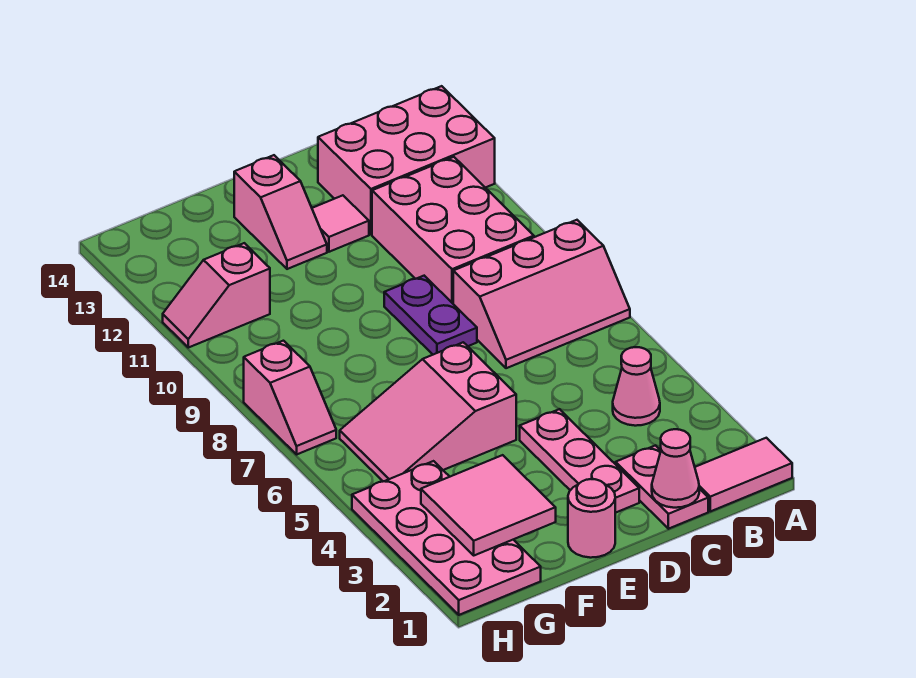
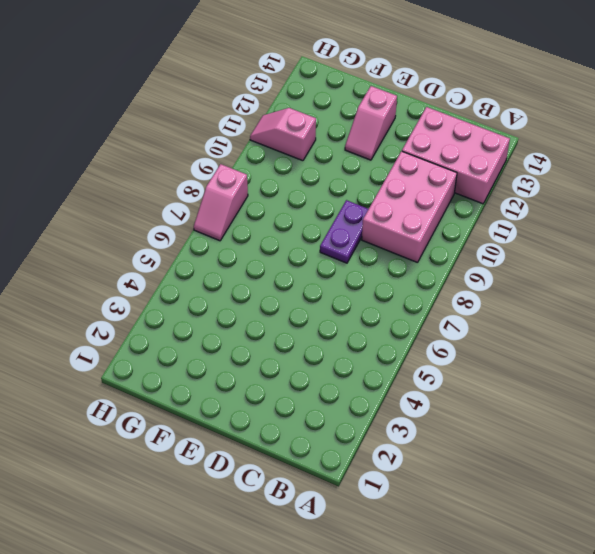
none -> pink 1x2 tile [695,438,792,511]
none -> pink 2x3 slope [453,220,630,368]
none -> pink 1x1 cone [613,347,660,426]

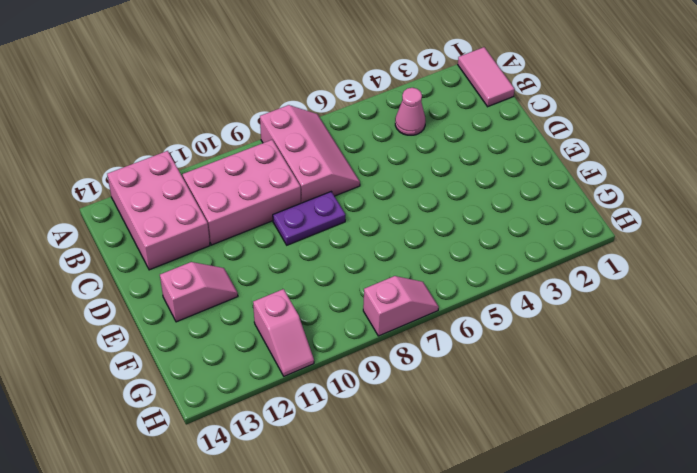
none -> pink 1x2 plate [616,445,708,529]
none -> pink 1x3 plate [520,409,639,513]
none -> pink 1x1 tile [312,195,369,252]

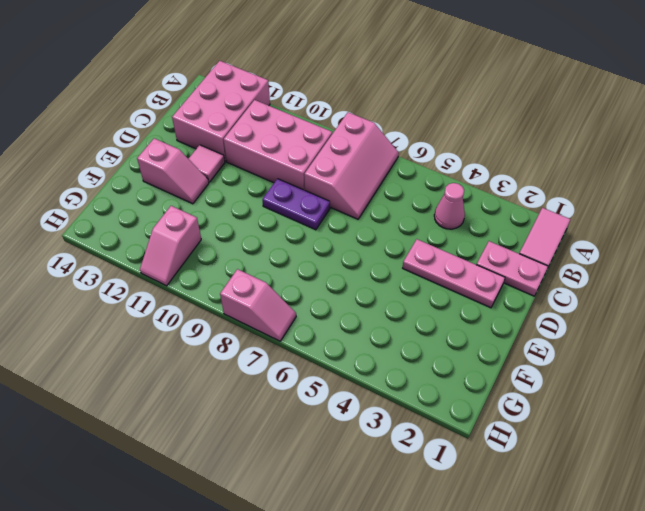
none -> pink 1x1 round brick [568,479,615,558]
none -> pink 2x3 slope [340,342,516,481]
none -> pink 2x4 plate [352,461,541,615]

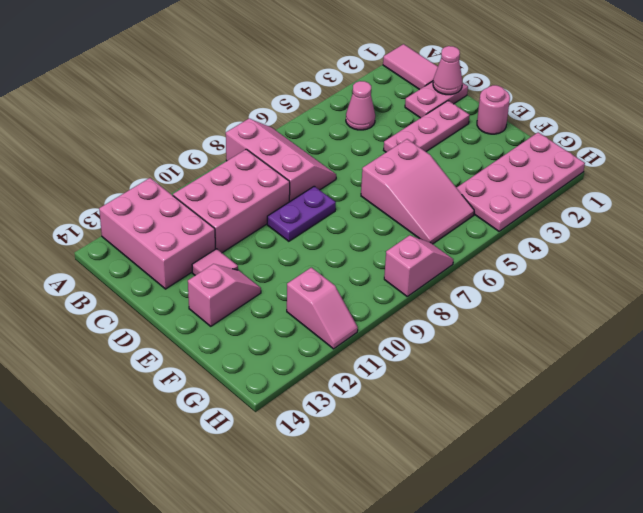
none -> pink 2x2 tile [421,455,556,555]

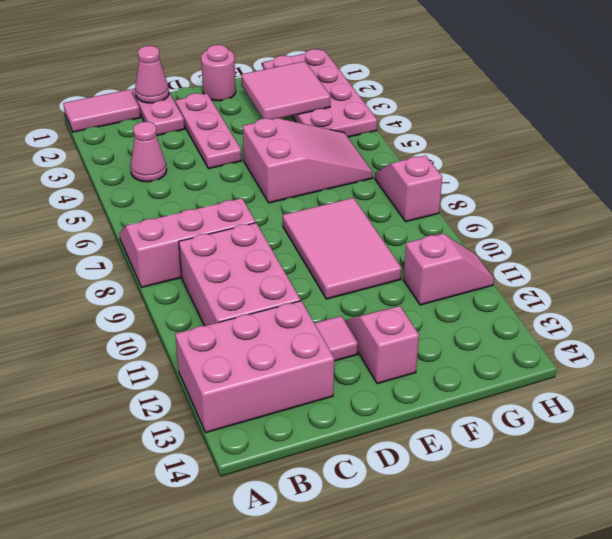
pink 2x3 tile [283,198,402,299] -> none
none -> purple 1x2 plate [384,276,477,355]

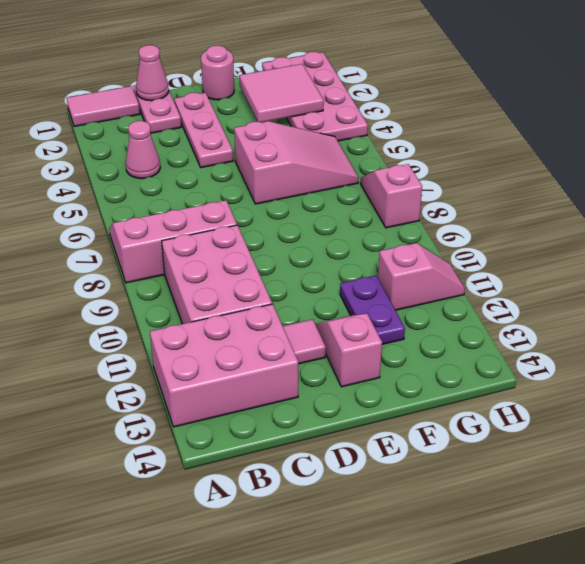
purple 1x2 plate [340,275,405,344] -> purple 1x2 plate moved to [384,276,477,355]

